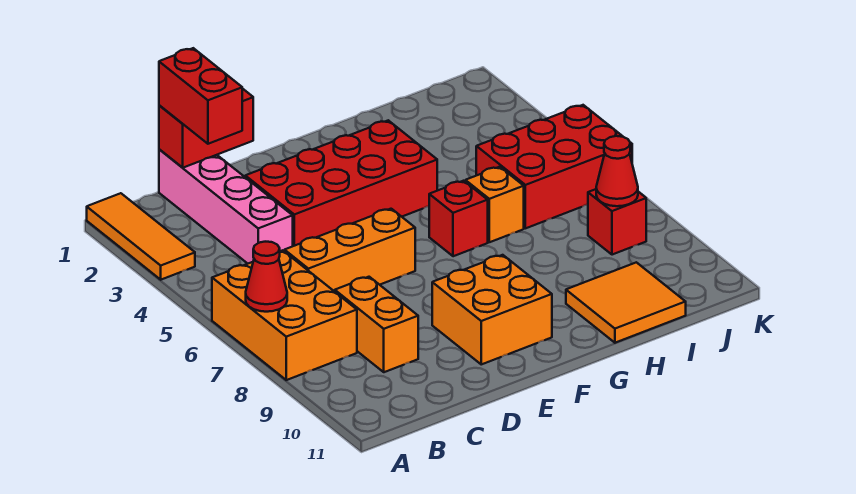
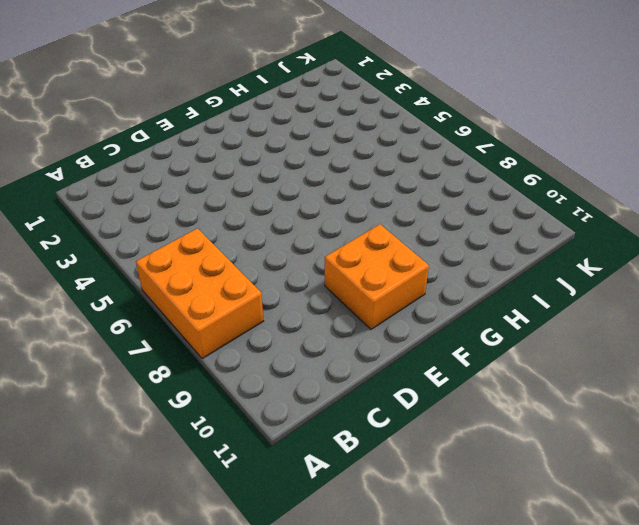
none -> orange 1x3 tile [87,193,195,280]
none -> pink 1x4 brick [159,149,293,264]
none -> orange 1x3 brick [285,209,415,292]

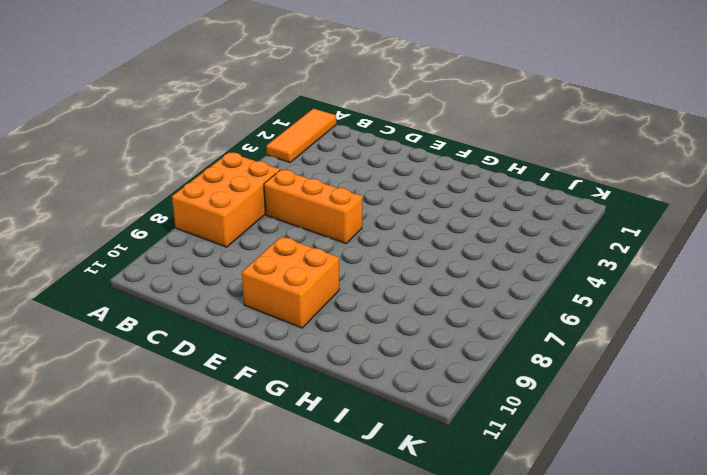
none -> pink 1x4 brick [159,149,293,264]
none -> orange 1x2 brick [335,277,418,372]
none -> red 2x4 brick [245,120,437,246]

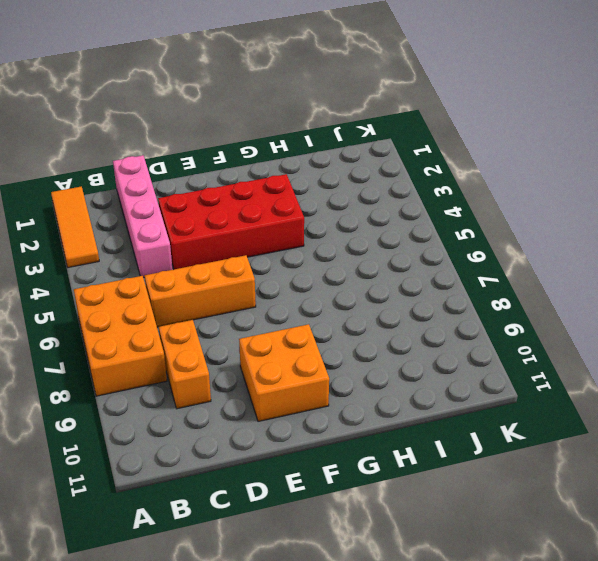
none -> red 1x1 brick [429,181,488,256]
none -> orange 1x1 brick [465,167,524,242]
none -> orange 2x2 tile [566,262,686,343]

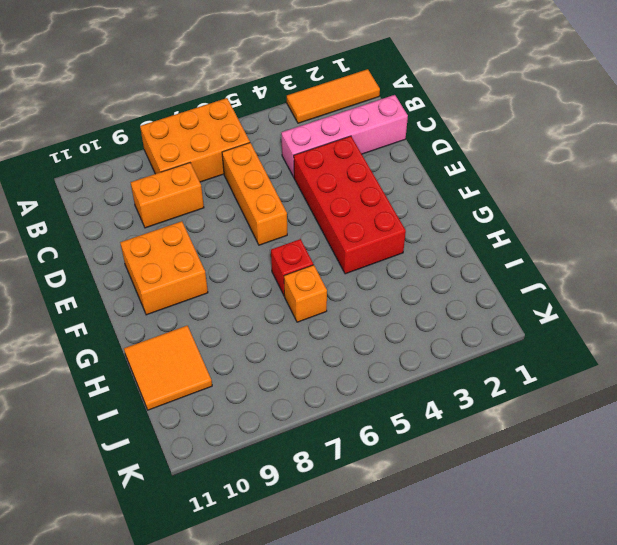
none -> red 2x3 brick [476,105,632,228]
none -> red 1x1 brick [588,189,646,255]
none -> red 1x1 cone [246,242,287,312]

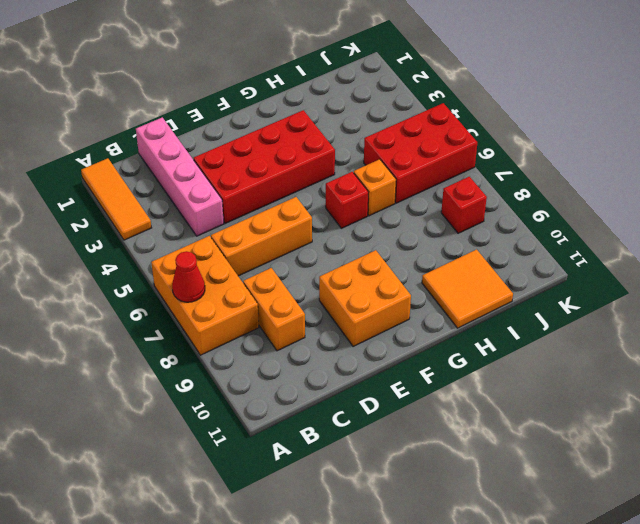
none -> red 1x2 brick [159,88,253,168]
none -> red 1x1 cone [596,136,638,206]
none -> red 1x2 brick [159,48,242,144]

